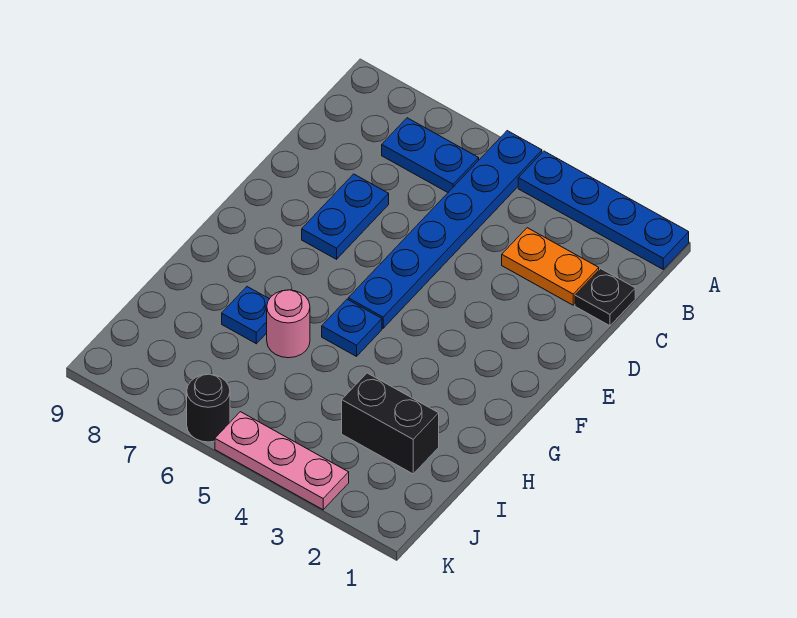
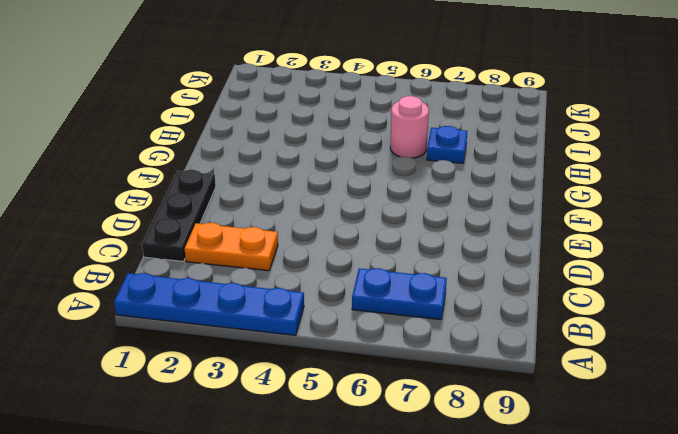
black 1x3 plate [142,170,216,261] -> black 1x1 plate [575,269,635,326]
none -> blue 1x6 plate [348,131,542,328]
none -> blue 1x2 plate [302,174,389,259]
none -> blue 1x1 plate [322,299,382,356]

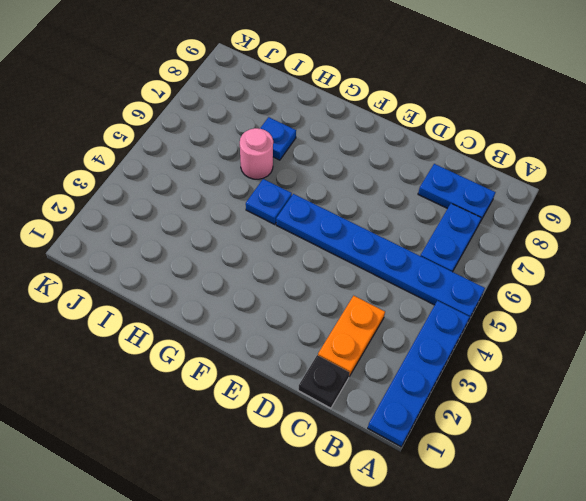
blue 1x2 plate [418,164,496,222] -> blue 1x2 plate moved to [302,174,389,259]
none -> black 1x2 brick [342,373,439,474]
none -> pink 1x3 plate [215,412,349,510]
none -> black 1x1 round brick [187,374,230,442]

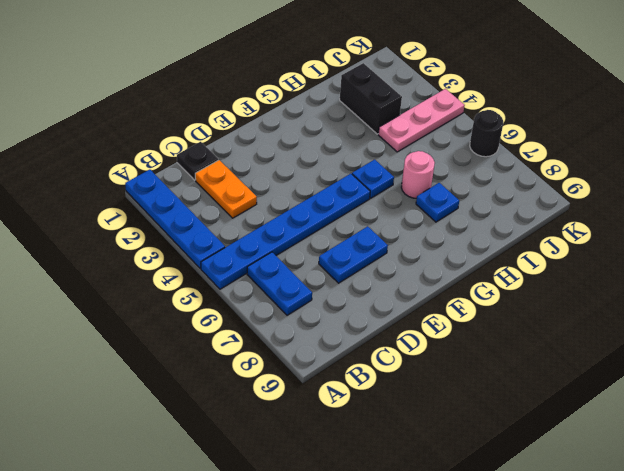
pink 1x3 plate [378,89,465,152] -> pink 1x3 plate turned to [215,412,349,510]

